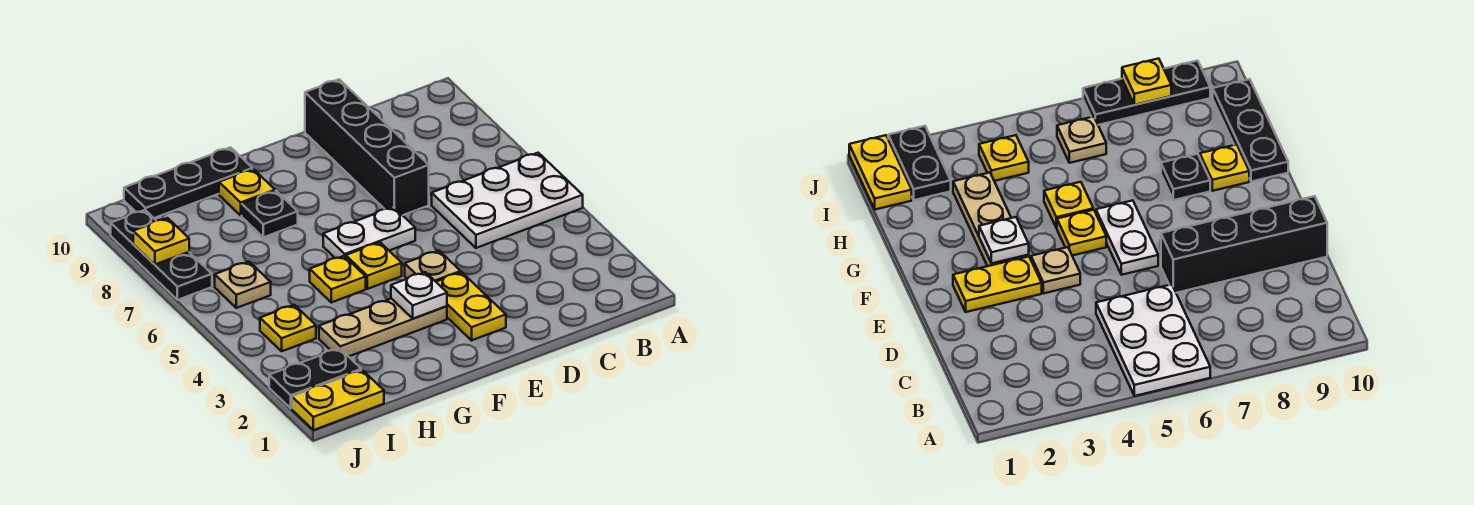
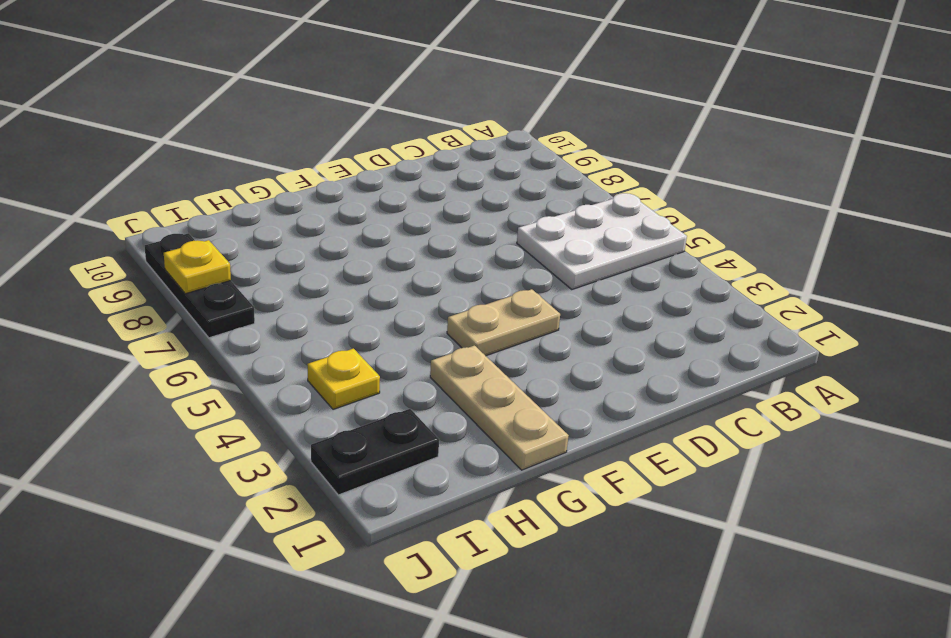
tan 1x2 plate [447,289,560,356] -> tan 1x1 plate [405,251,461,282]
tan 1x3 plate [430,346,569,470] -> tan 1x3 plate turned to [319,299,447,357]
none -> black 1x4 brick [305,79,429,215]
none -> yellow 1x2 plate [437,272,506,340]
none -> white 1x2 plate [323,207,415,258]

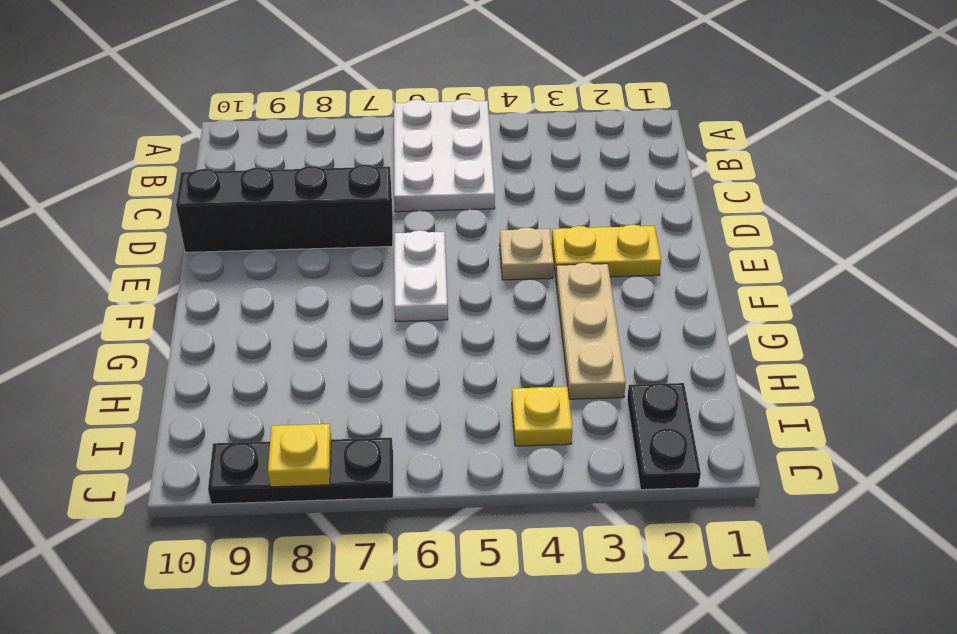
none -> yellow 1x1 plate [346,242,402,289]
none -> yellow 1x1 plate [310,256,366,302]
none -> black 1x1 plate [242,191,298,237]

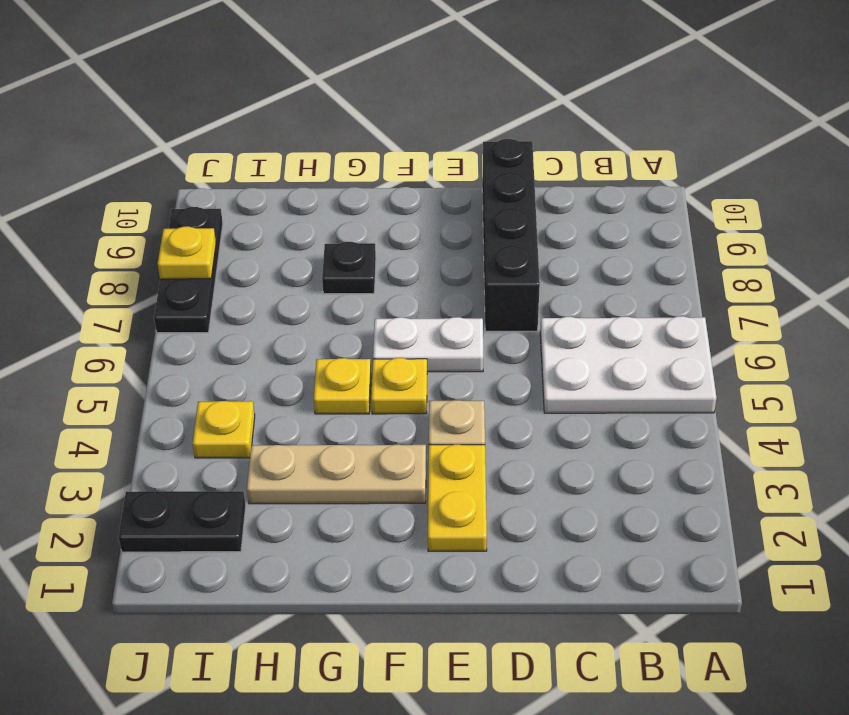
none -> yellow 1x1 plate [219,169,275,215]
none -> black 1x3 plate [124,147,252,218]
none -> yellow 1x2 plate [292,370,384,430]

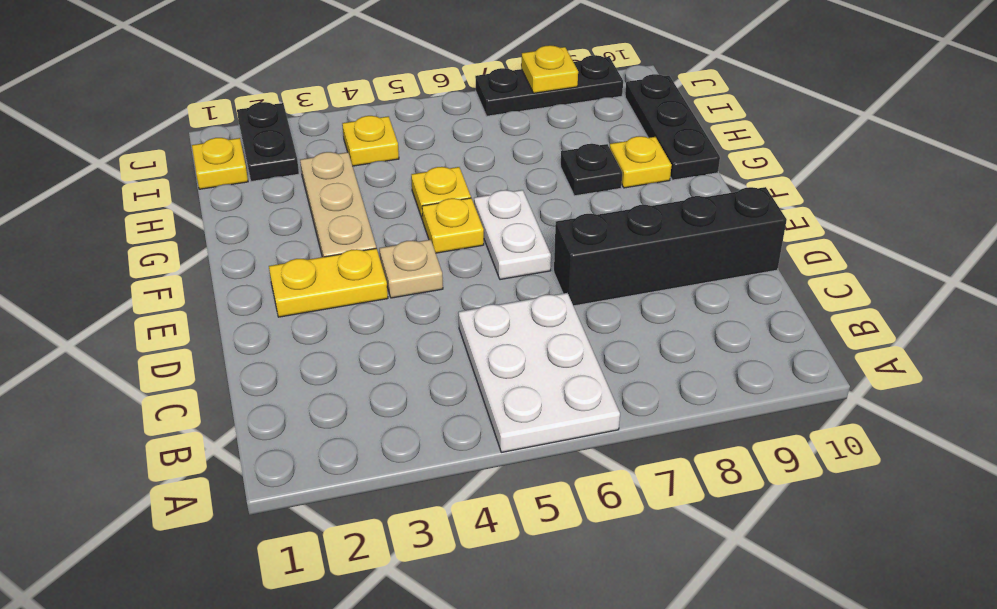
yellow 1x1 plate [192,138,248,189] -> yellow 1x2 plate [292,370,384,430]
none -> tan 1x1 plate [215,262,271,308]
none -> white 1x1 plate [391,272,447,319]

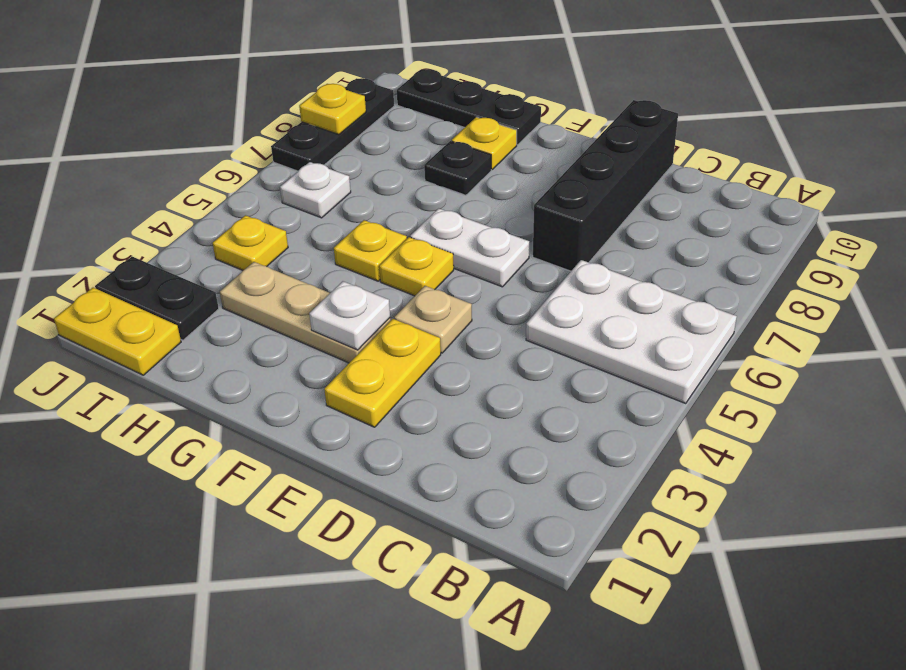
white 1x1 plate [280,162,351,218] -> tan 1x1 plate [215,262,271,308]

